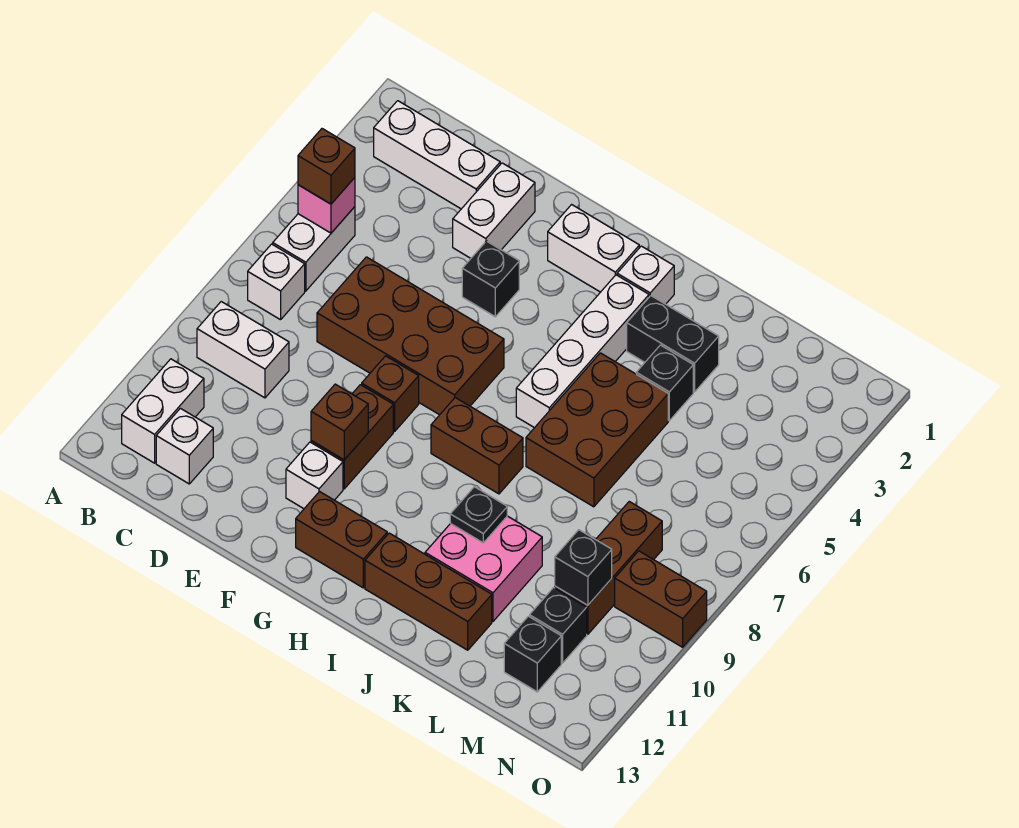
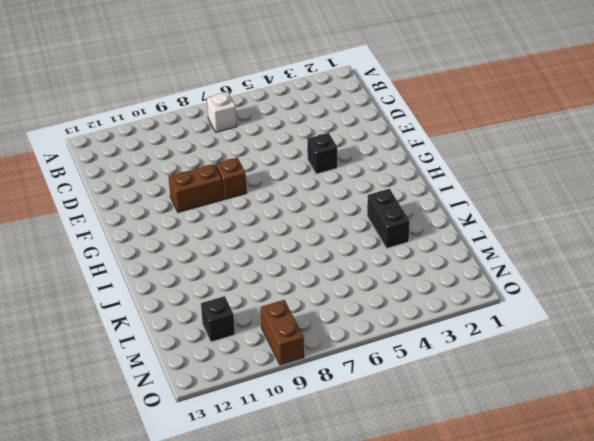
none -> white 1x3 brick [374,101,500,209]
none -> white 1x2 brick [273,207,355,291]
none -> white 1x2 brick [197,302,289,398]
none -> white 1x2 brick [122,359,204,463]

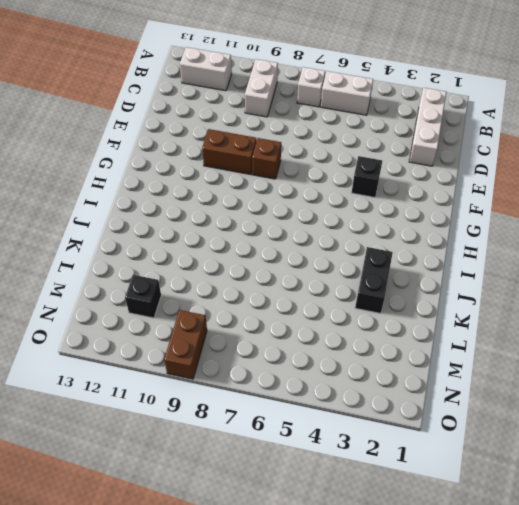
none -> white 1x1 brick [156,408,213,484]
none -> brown 2x4 brick [317,257,504,415]
none -> white 1x2 brick [453,163,535,258]
none -> white 1x1 brick [286,442,343,509]

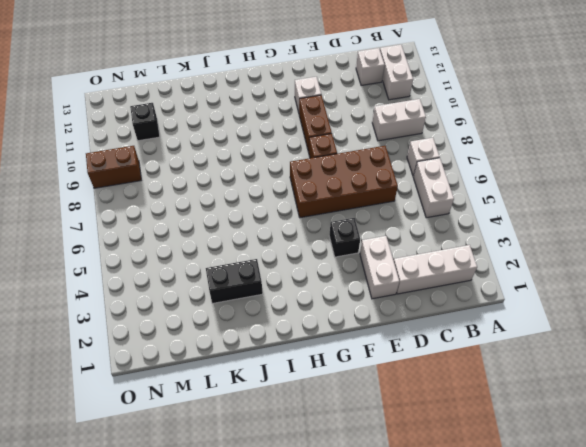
none -> white 1x2 brick [548,205,639,292]
none -> brown 1x2 brick [296,492,387,588]
none -> brown 1x2 brick [431,398,523,494]
none -> white 1x1 brick [617,246,674,304]

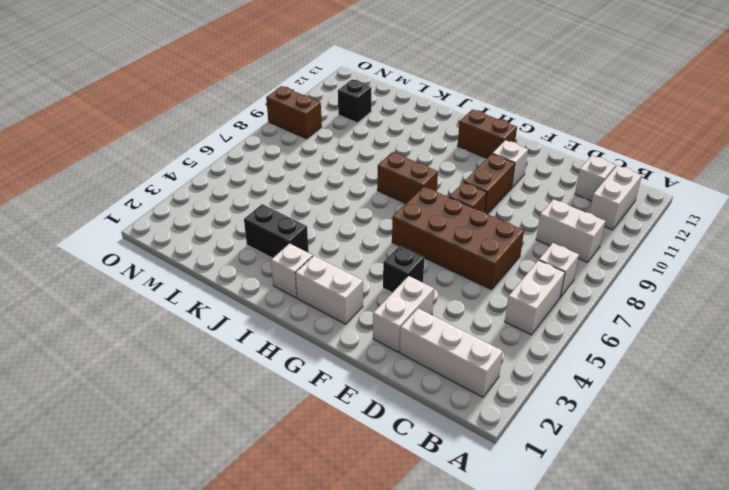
none -> white 1x4 brick [516,275,649,428]
none -> brown 1x3 brick [365,533,492,650]
none -> brown 2x3 brick [526,353,668,507]
none -> pink 2x2 brick [425,516,542,621]

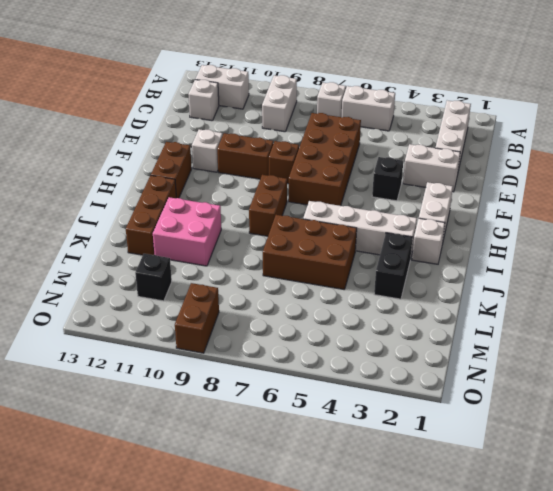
none -> black 1x1 brick [636,345,693,421]
none -> brown 1x3 brick [555,502,662,634]
none -> black 1x1 brick [504,616,561,692]
none -> pink 1x1 brick [298,178,355,233]

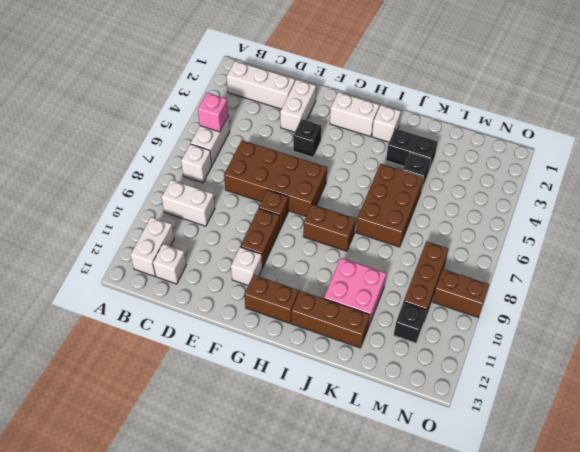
none -> white 1x4 brick [516,275,649,428]
none -> black 1x1 brick [504,616,561,692]
none -> brown 1x1 brick [311,384,368,460]
none -> black 1x1 plate [450,487,507,543]

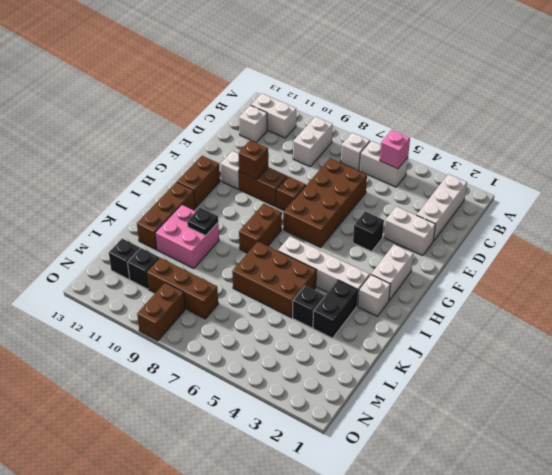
none -> black 1x1 brick [555,530,612,605]
none -> brown 1x1 brick [298,129,355,204]

